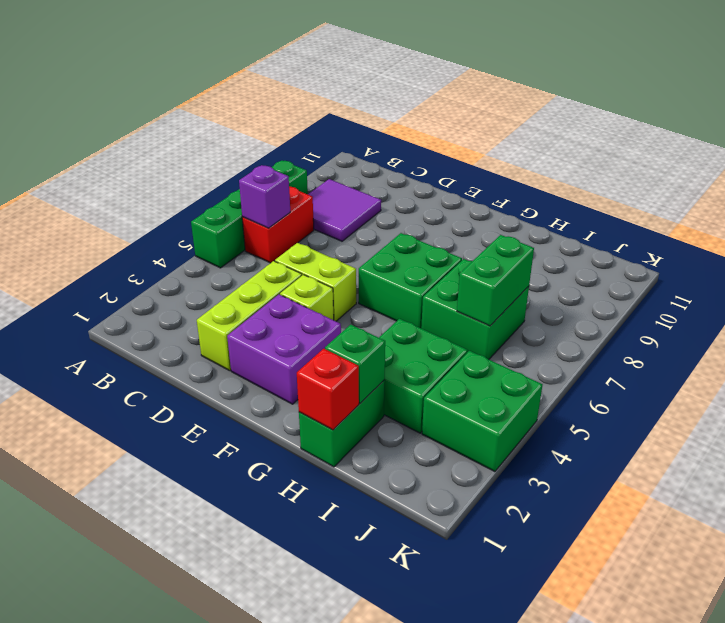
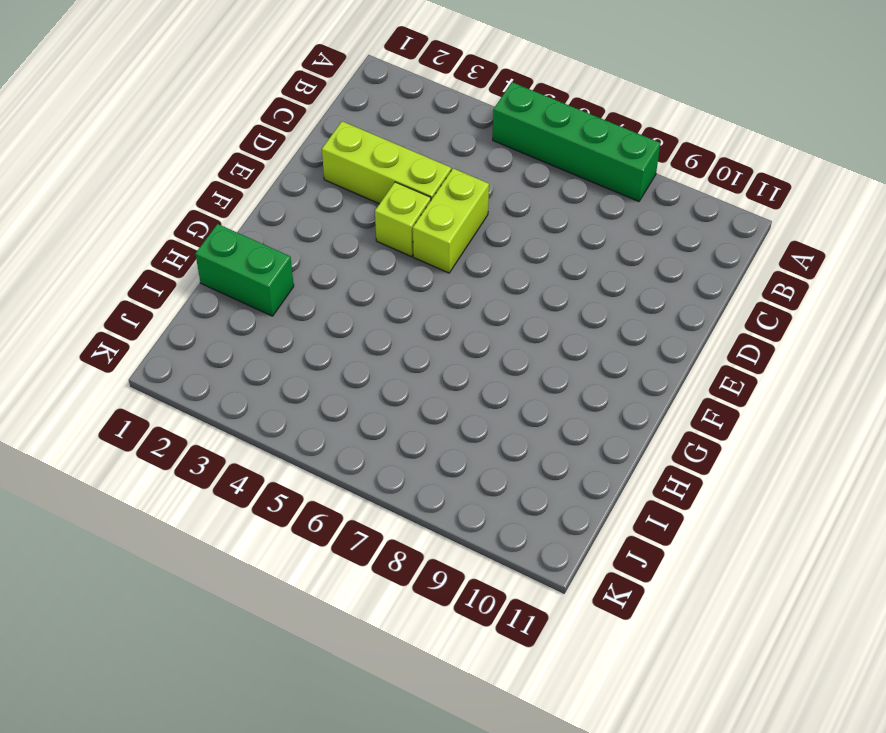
none -> red 1x2 brick [242,187,314,263]
none -> purple 2x2 tile [308,179,381,241]
none -> purple 2x2 brick [227,295,341,404]

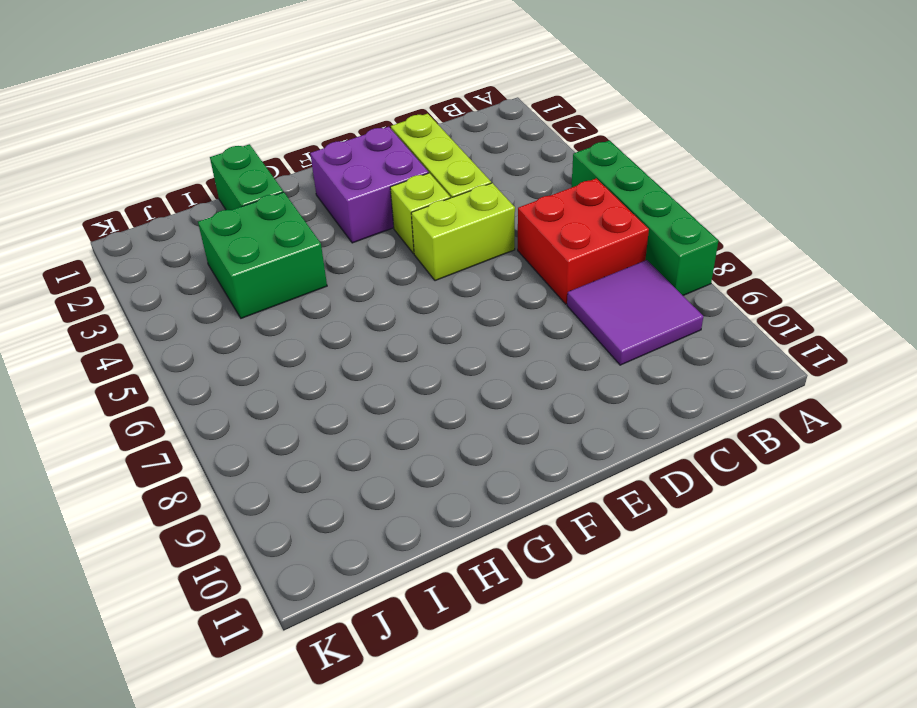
red 2x2 brick [518,178,649,304] -> red 1x2 brick [242,187,314,263]
none -> green 2x2 brick [359,233,462,328]
none -> green 2x2 brick [421,259,529,360]
none -> green 2x2 brick [422,351,542,472]

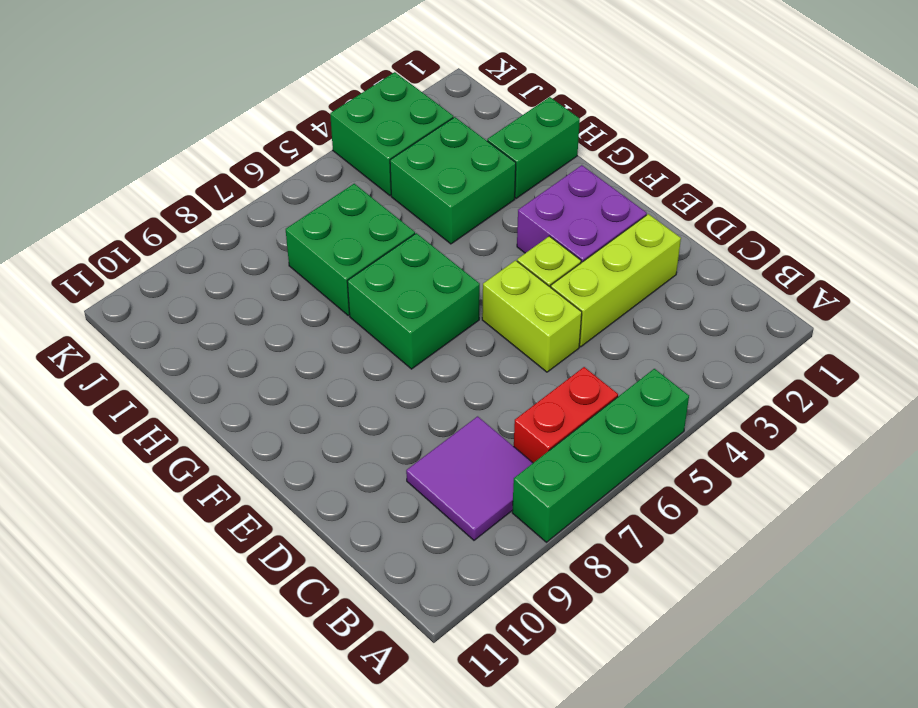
none -> purple 1x1 brick [239,165,290,228]
none -> red 1x1 brick [297,349,359,430]
none -> green 1x1 brick [325,325,385,403]

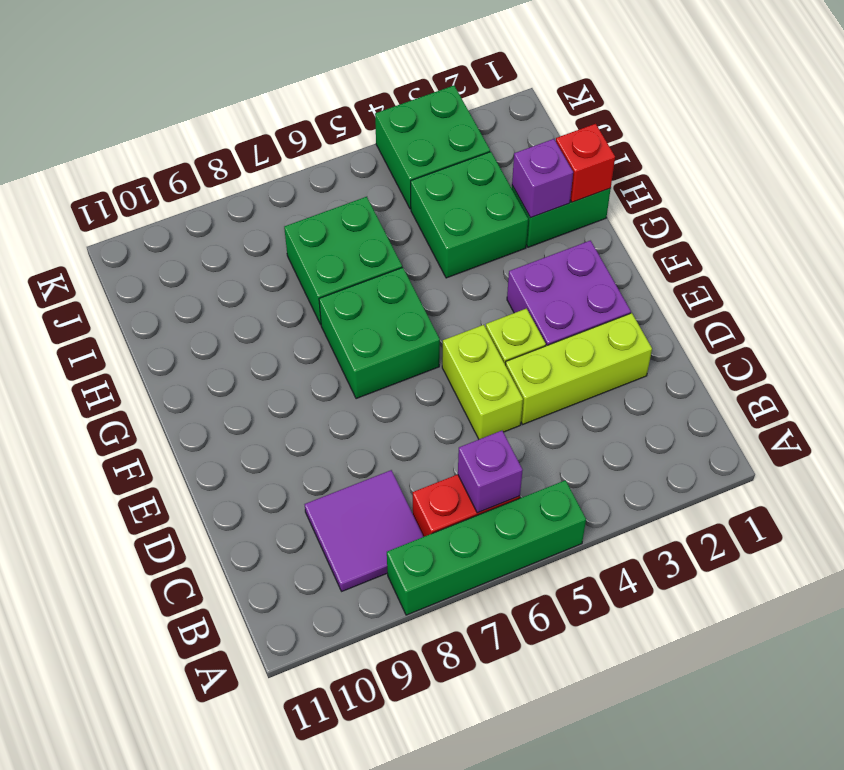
purple 1x1 brick [512,139,573,218] -> green 1x1 brick [325,325,385,403]
none -> green 1x2 brick [457,235,534,326]

